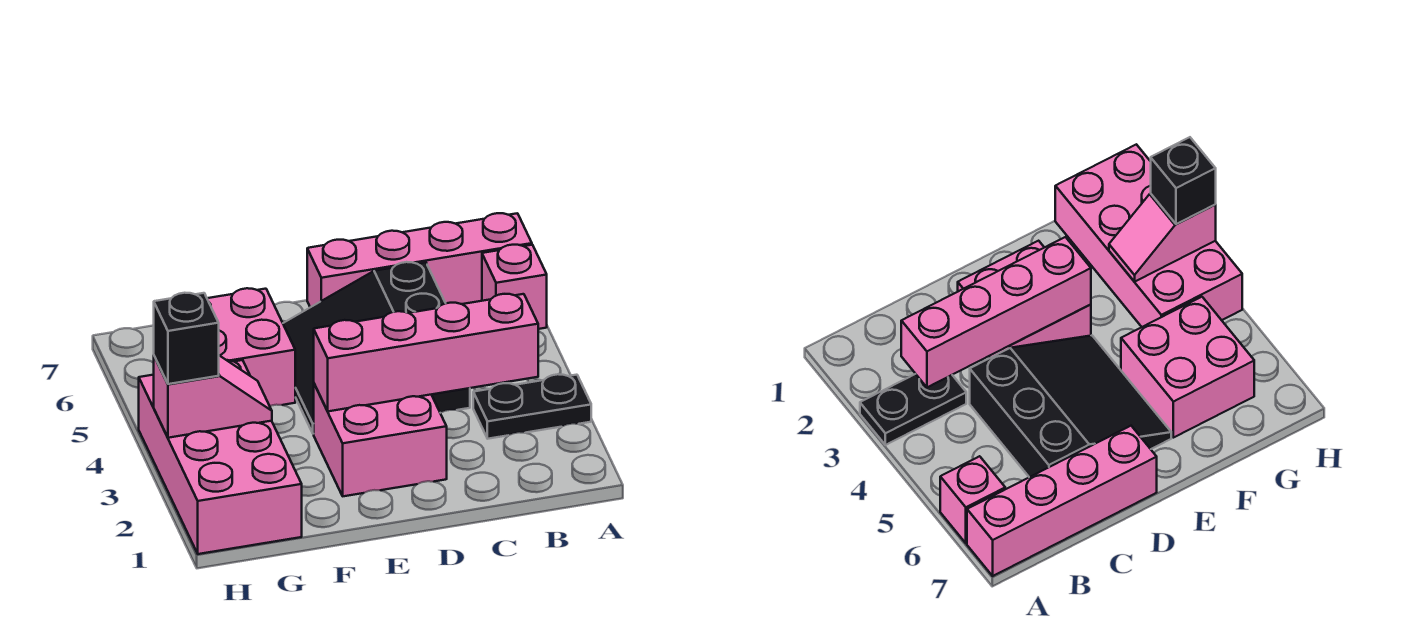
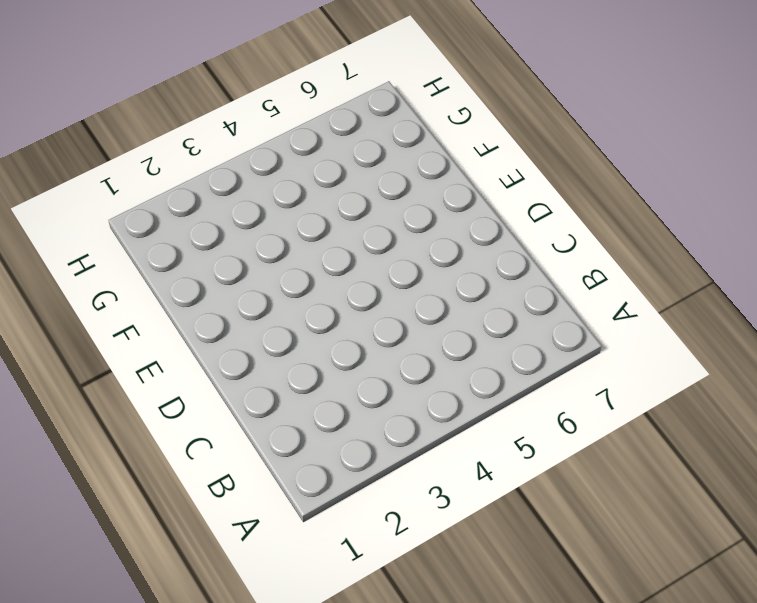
none -> black 1x2 plate [473,374,591,439]
none -> pink 1x1 brick [482,245,547,329]

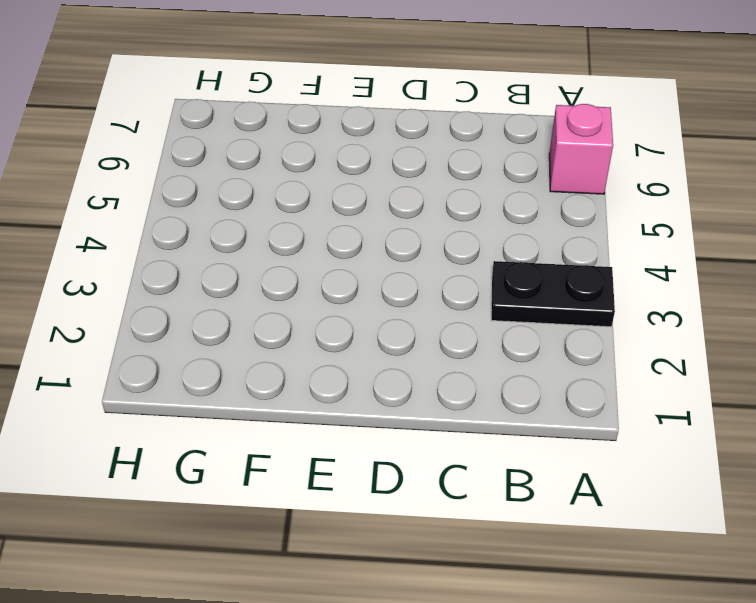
none -> pink 1x4 brick [307,213,532,307]
none -> black 3x3 slope [283,262,470,434]

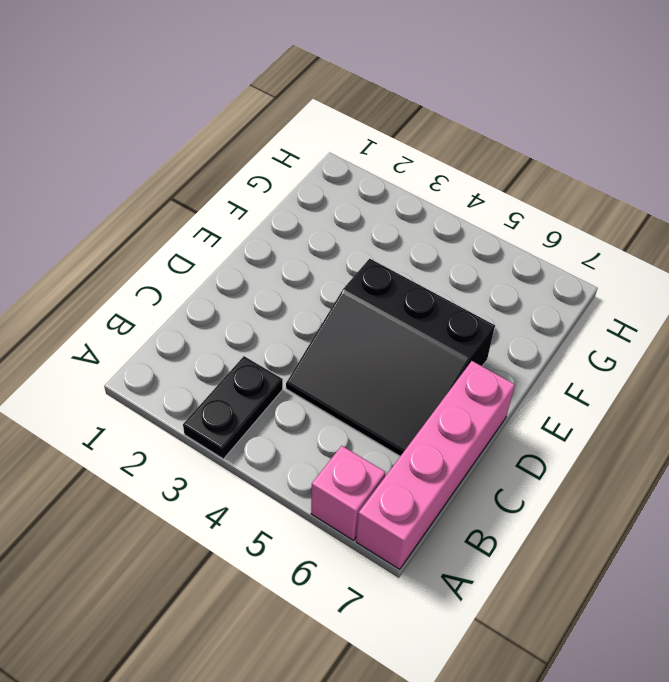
black 3x3 slope [286,259,495,456] -> black 3x3 slope turned to [283,262,470,434]
none -> pink 2x2 brick [314,384,447,496]
none -> pink 2x2 brick [207,288,295,406]

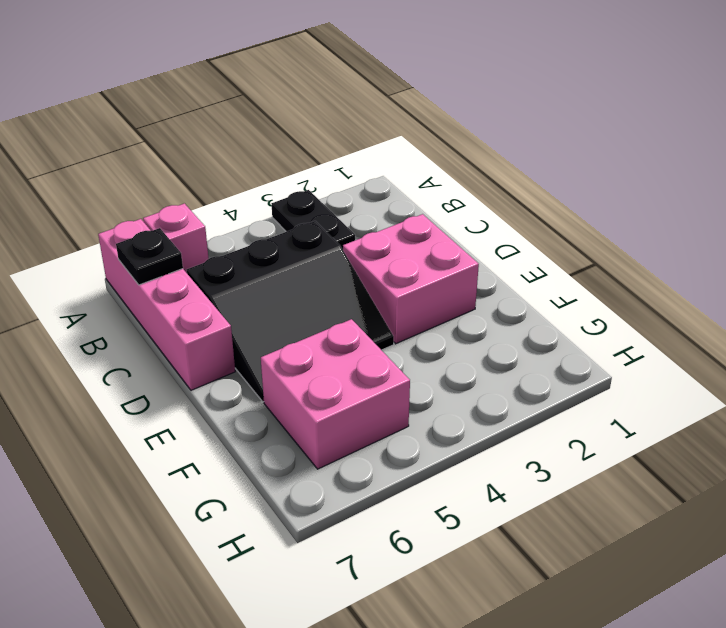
black 1x1 plate [116,228,183,285] -> none
none -> pink 2x4 brick [139,360,302,554]
none -> pink 1x4 brick [314,294,538,411]

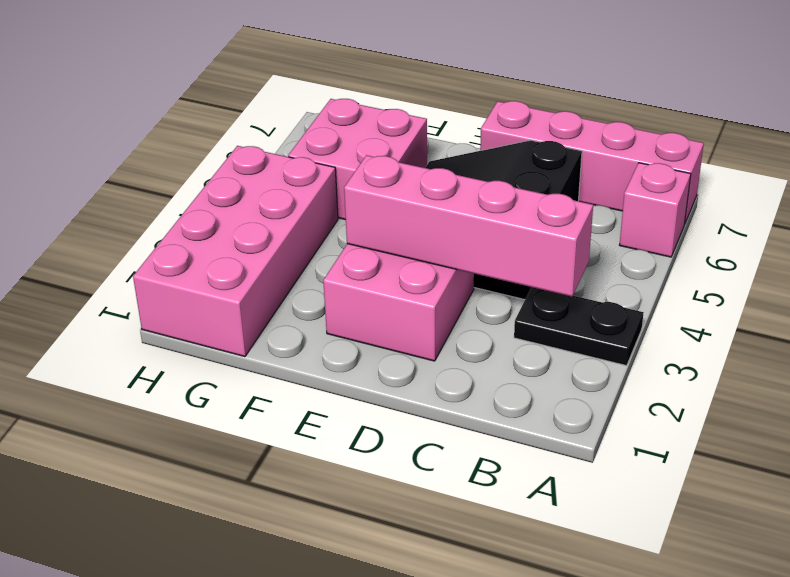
none -> pink 1x2 slope [154,355,272,438]
none -> black 1x1 brick [154,293,219,384]

